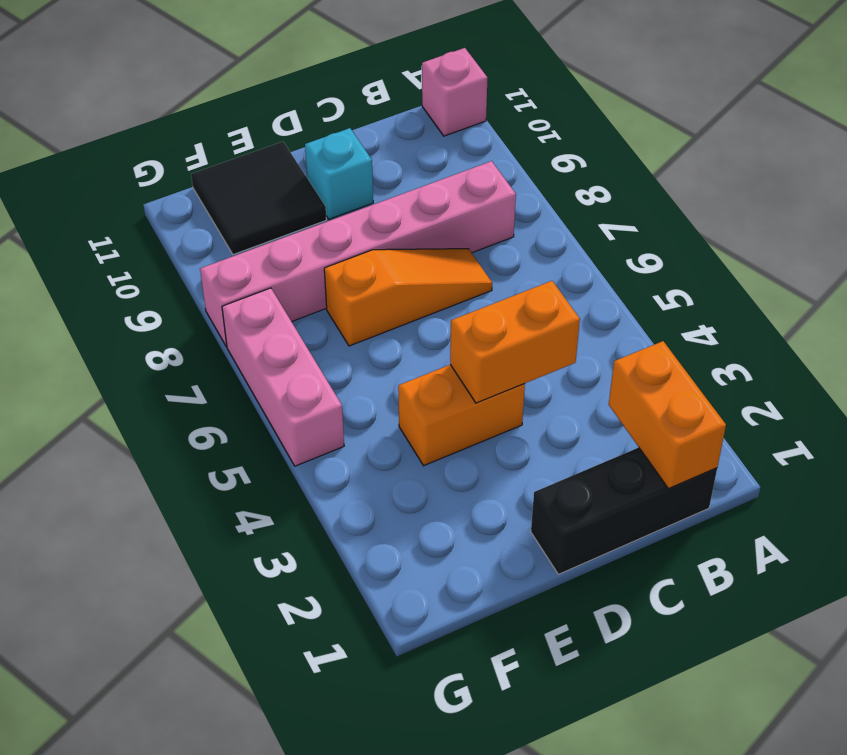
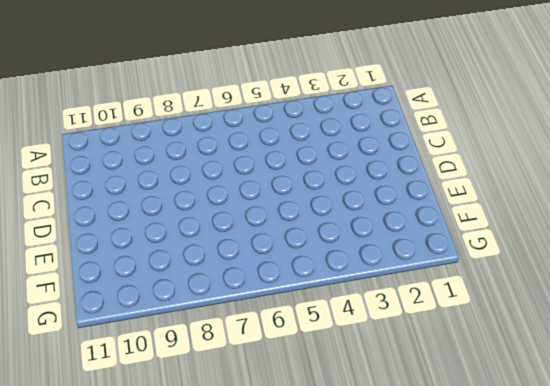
none -> pink 1x1 brick [422,48,488,136]
none -> black 1x3 brick [531,448,717,574]

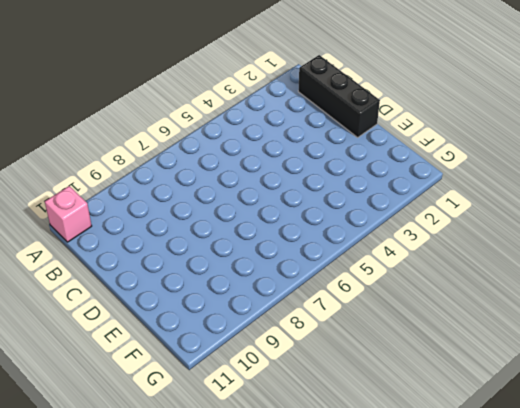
none -> pink 1x6 brick [200,161,516,347]
none -> orange 1x3 slope [324,249,492,346]

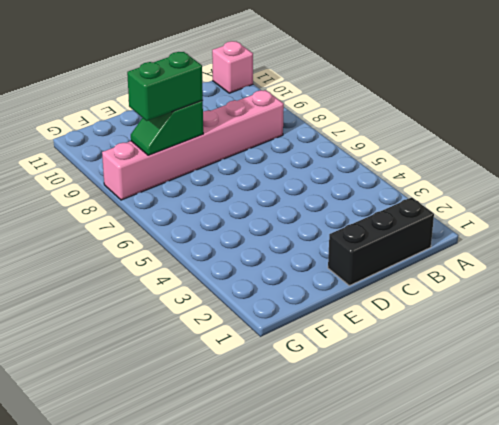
green 1x2 slope [131,101,203,155] -> none
green 1x2 brick [127,52,203,121] -> none
none -> orange 1x3 slope [324,249,492,346]
none -> orange 1x2 brick [398,365,525,466]

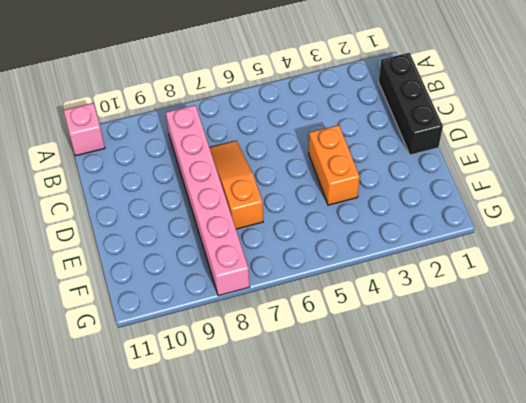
none -> cyan 1x1 brick [305,128,373,219]
none -> black 2x2 tile [191,142,326,255]

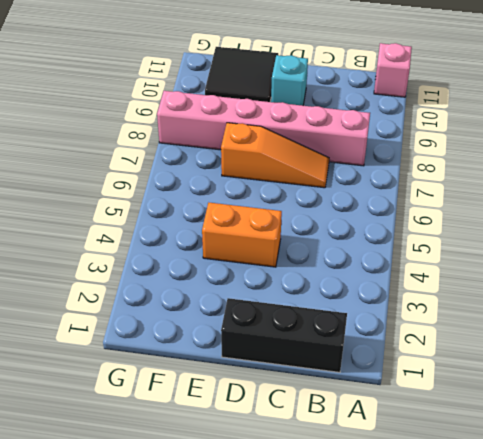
none -> pink 1x3 brick [222,288,344,466]
none -> orange 1x2 brick [609,341,726,489]

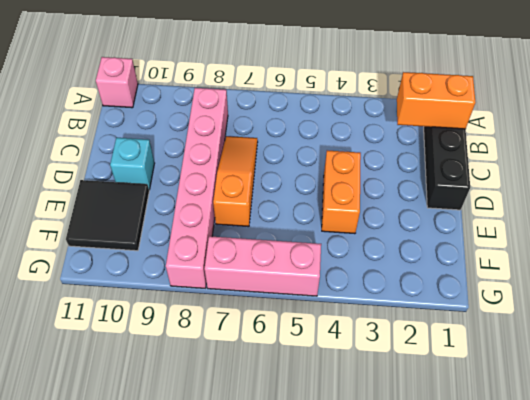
none -> orange 1x2 brick [450,281,580,403]

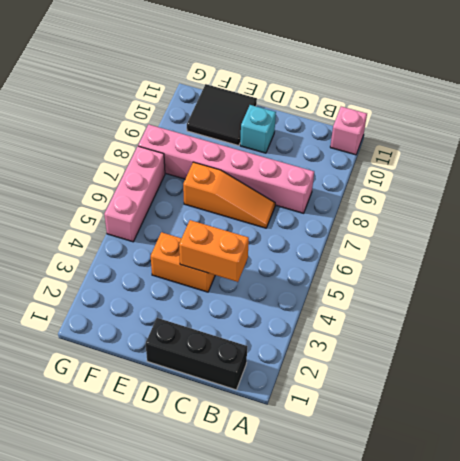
none -> orange 1x2 brick [609,341,726,489]

